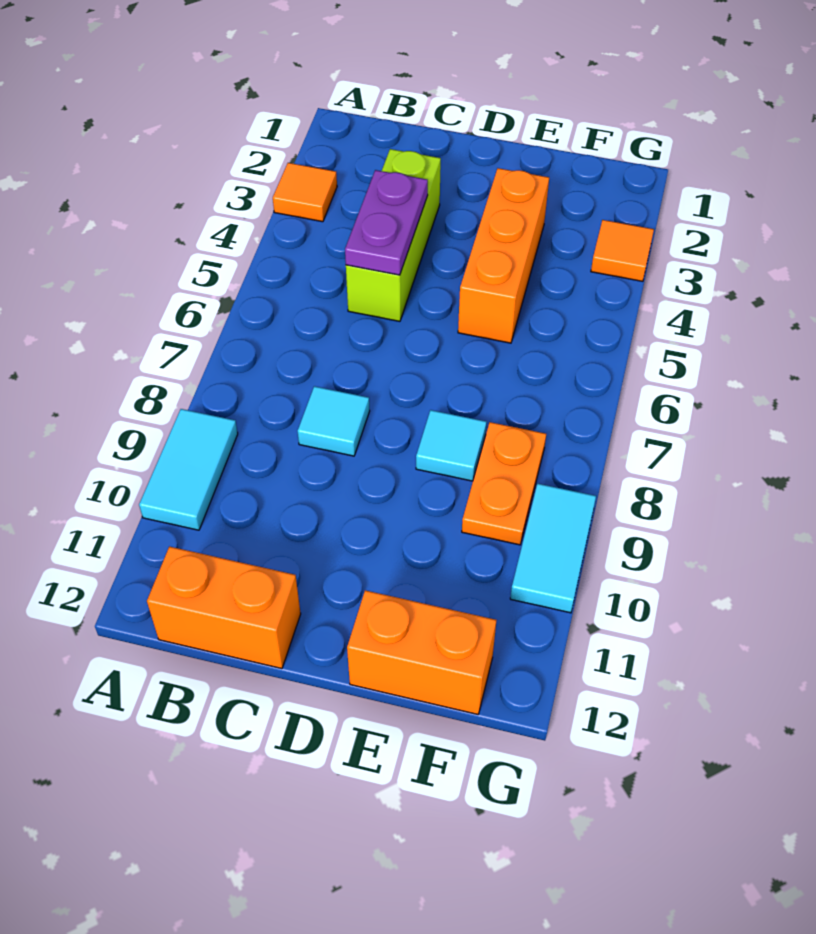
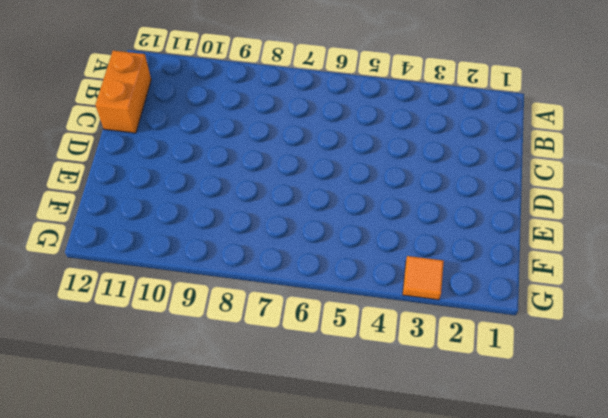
none -> orange 1x1 tile [273,163,337,222]
none -> cyan 1x2 tile [139,409,238,530]
none -> lime 1x3 brick [346,149,441,321]

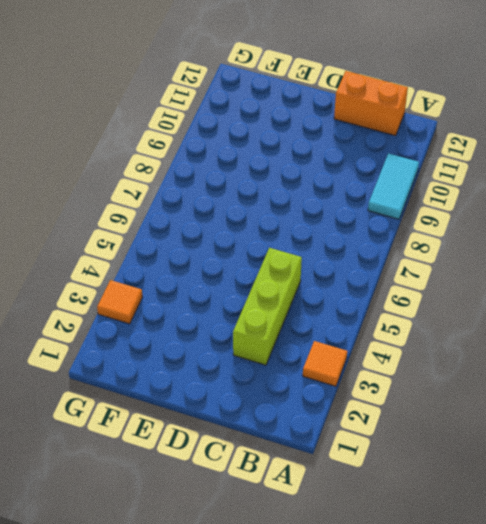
none -> cyan 1x1 tile [298,386,370,456]
none -> orange 1x3 brick [458,168,549,343]
none -> cyan 1x1 tile [416,410,486,481]

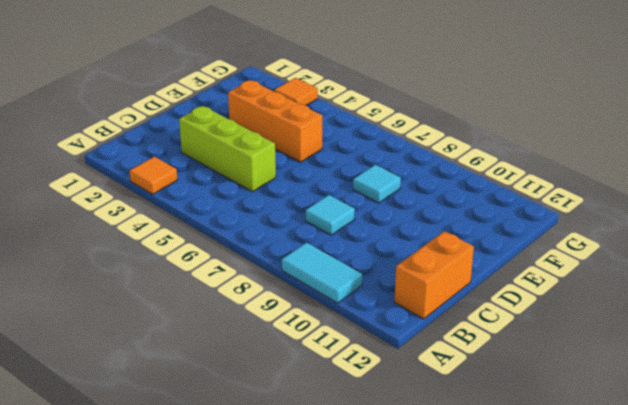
none -> orange 1x2 brick [347,590,496,714]
none -> orange 1x2 plate [462,422,546,545]
none -> cyan 1x2 tile [510,484,596,613]

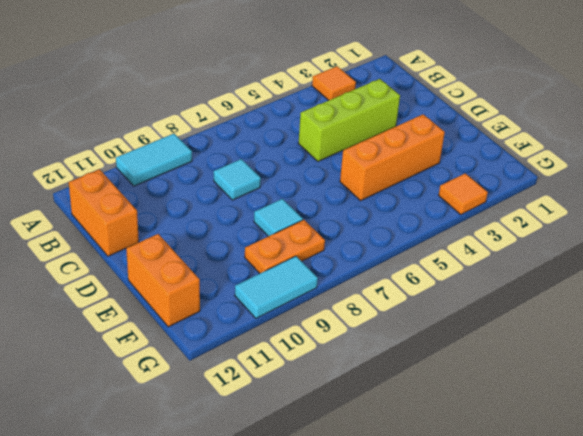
none -> purple 1x2 plate [345,170,428,275]

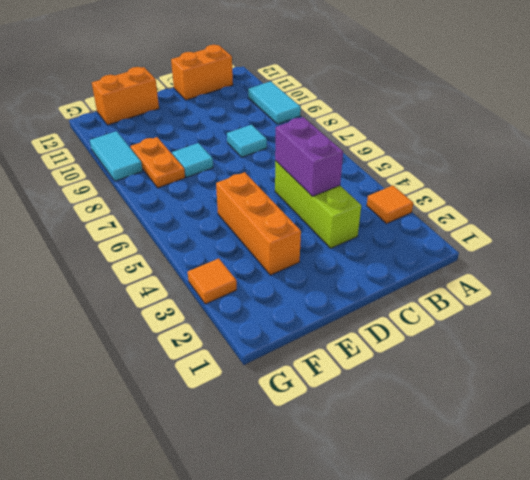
purple 1x2 brick [275,117,343,196] -> purple 1x2 plate [345,170,428,275]

